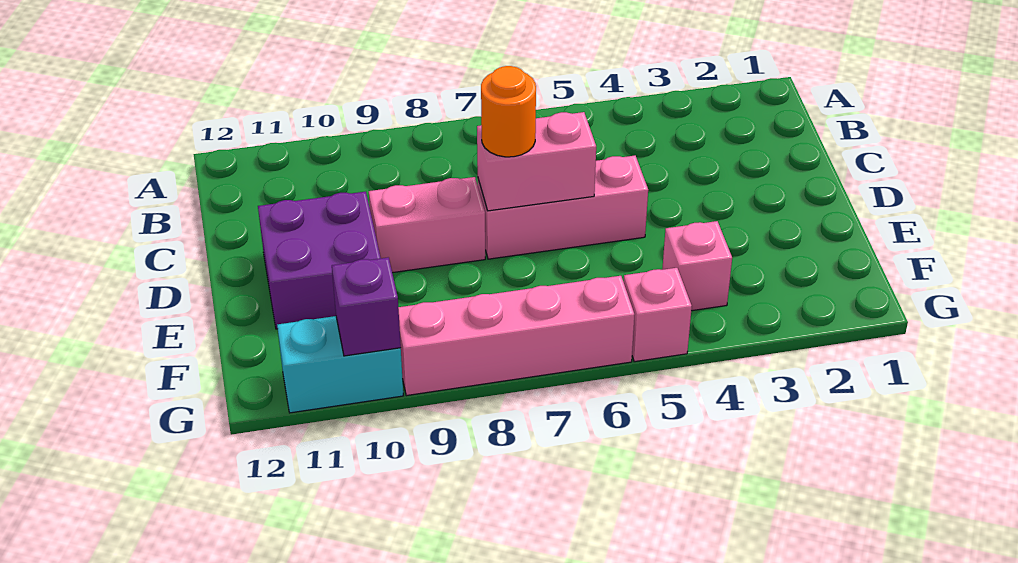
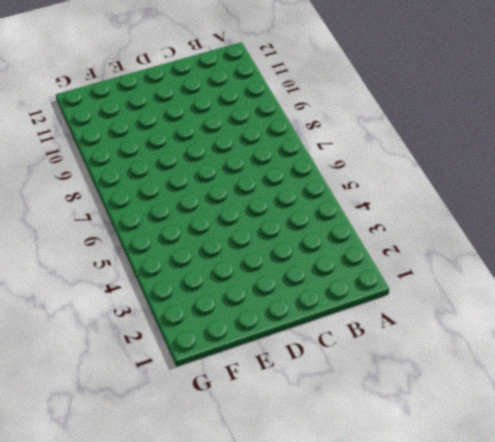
none -> pink 1x3 brick [478,156,648,259]
none -> pink 1x2 brick [369,177,485,273]

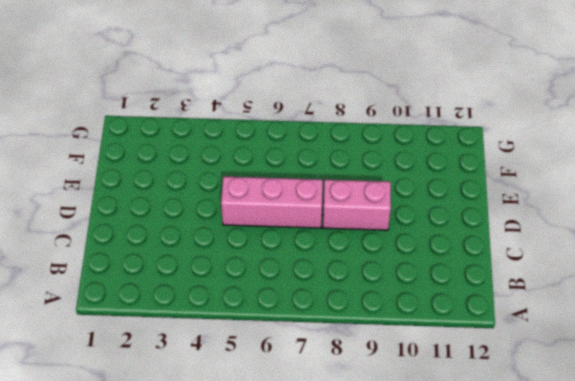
none -> purple 2x2 brick [258,191,381,329]
none -> pink 1x1 brick [662,221,732,311]

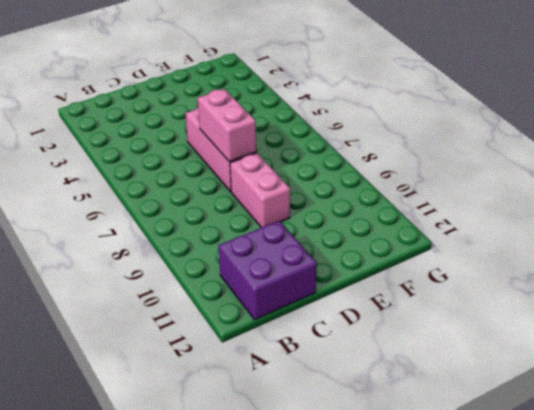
purple 2x2 brick [219,221,317,320] -> purple 2x2 brick moved to [258,191,381,329]
none -> pink 1x1 brick [662,221,732,311]
none -> pink 1x1 brick [624,268,692,362]

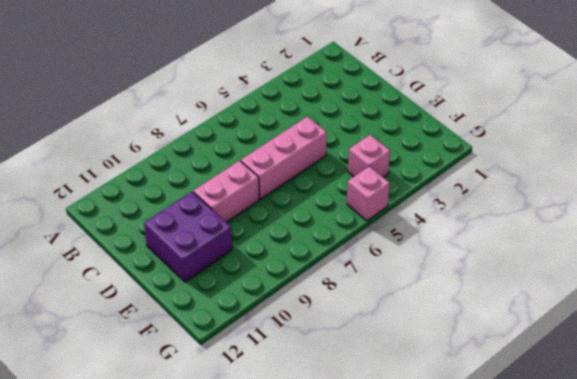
none -> pink 1x4 brick [398,276,635,396]
none -> cyan 1x2 brick [277,316,403,413]

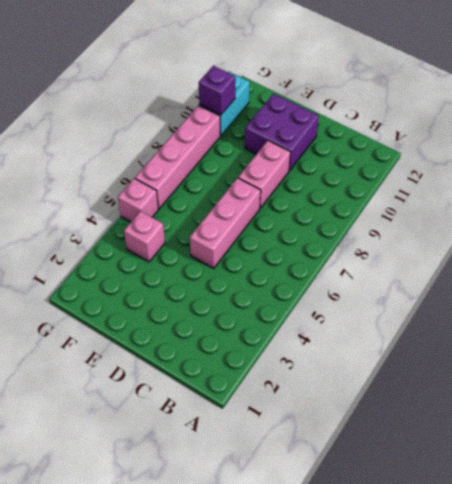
none -> pink 1x2 brick [477,112,596,211]
none -> orange 1x1 round brick [481,66,536,157]

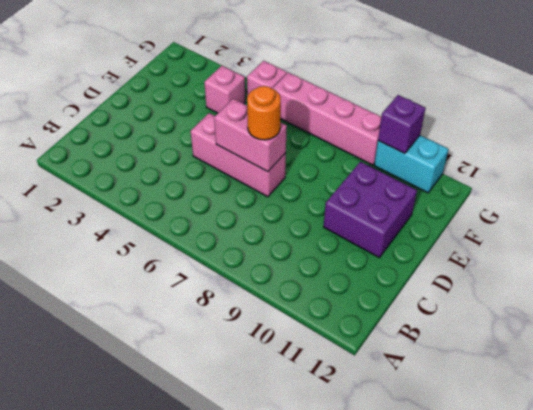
none -> pink 1x2 brick [369,177,485,273]

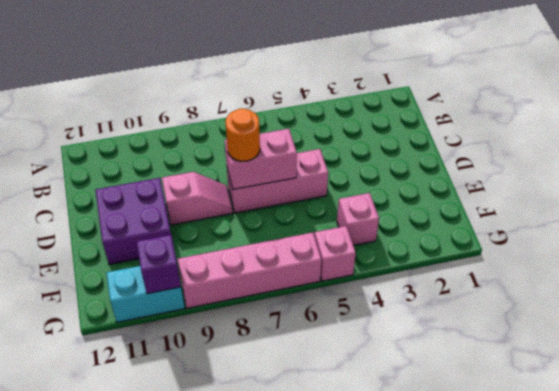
pink 1x2 slope [162,172,233,225] -> pink 1x2 brick [369,177,485,273]

